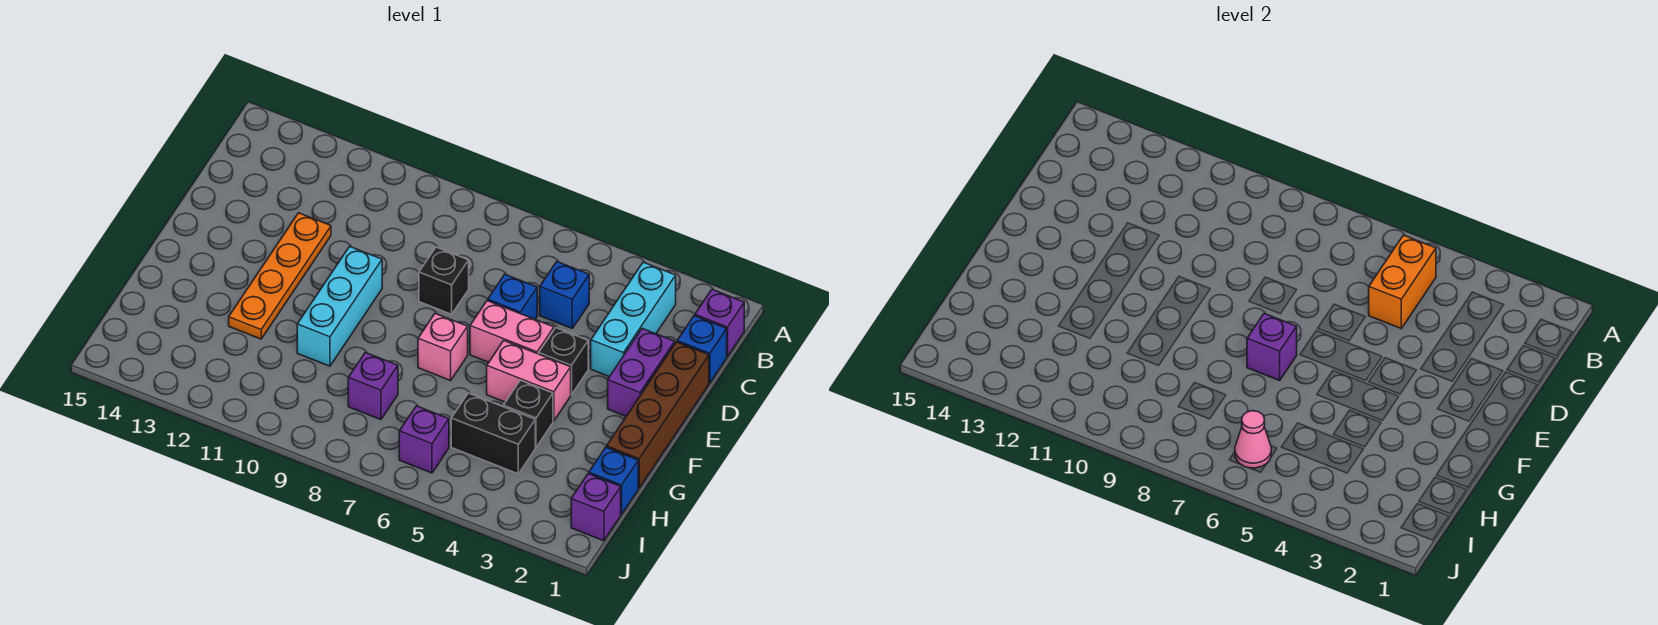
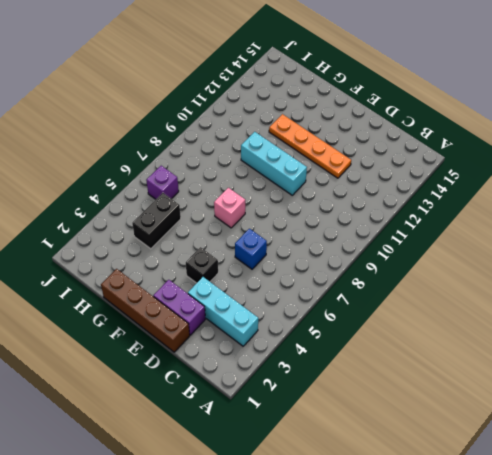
none -> purple 1x1 brick [695,290,744,356]
none -> blue 1x1 brick [677,316,727,383]
none -> blue 1x1 brick [540,262,589,328]

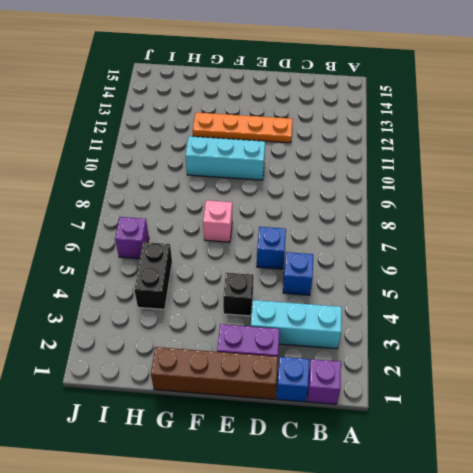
none -> black 1x1 brick [419,247,469,314]
none -> pink 1x2 brick [470,301,554,362]
none -> pink 1x2 brick [487,341,571,421]

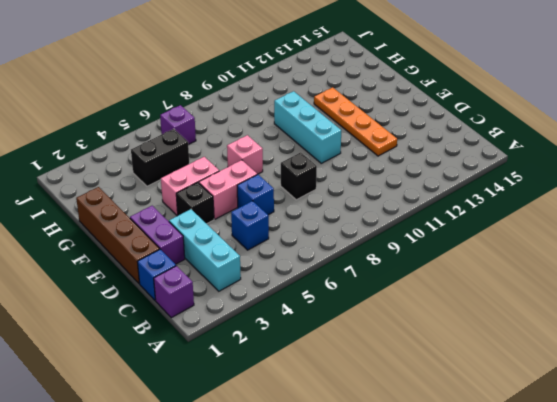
none -> black 1x1 brick [503,380,553,447]
none -> blue 1x1 brick [589,447,638,514]
none -> purple 1x1 brick [348,353,398,420]

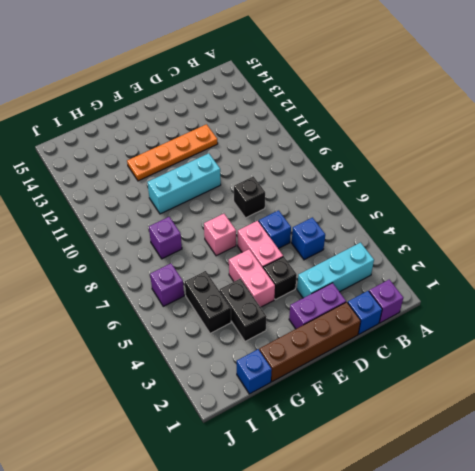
black 1x2 brick [220,279,267,341] -> black 1x1 brick [503,380,553,447]
none -> purple 1x1 brick [571,474,621,541]
none -> orange 1x2 brick [1369,235,1436,328]
none -> purple 1x1 brick [1247,314,1297,380]

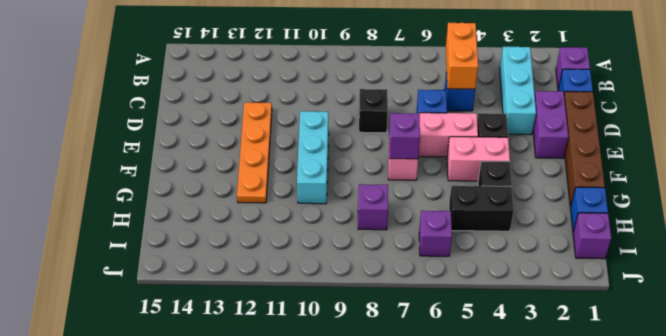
none -> pink 1x1 cone [1235,411,1271,468]

